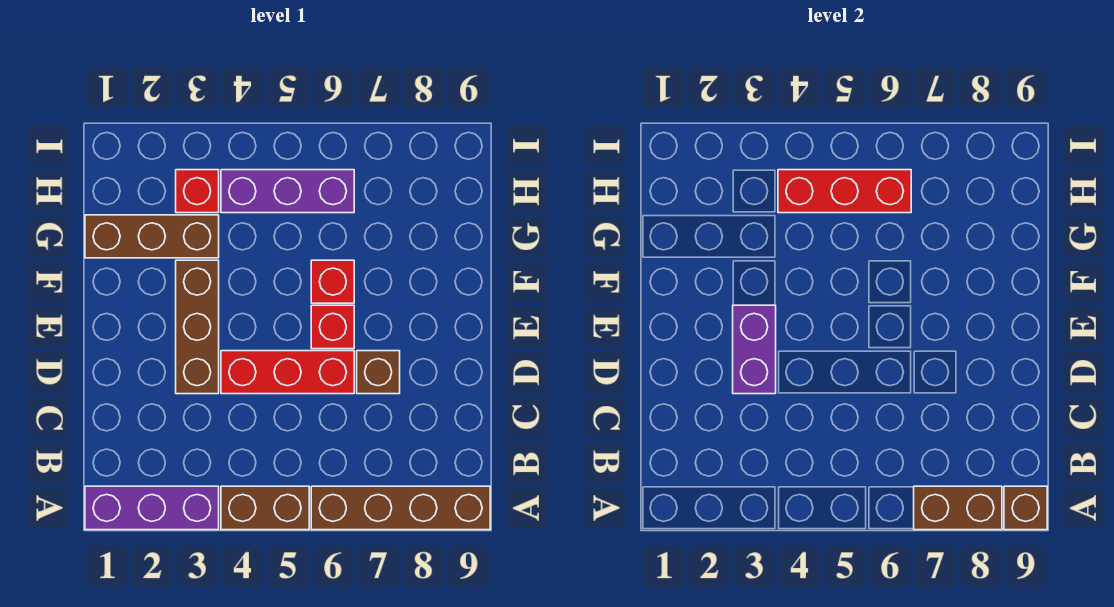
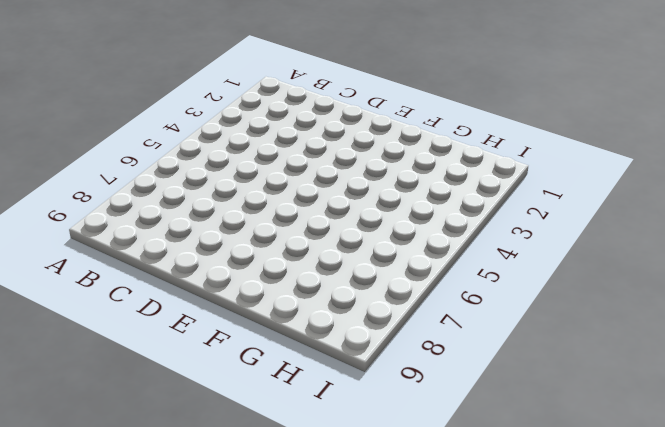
none -> purple 1x3 brick [85,486,219,530]
none -> brown 1x2 brick [221,486,309,530]
none -> brown 1x4 brick [311,486,490,530]

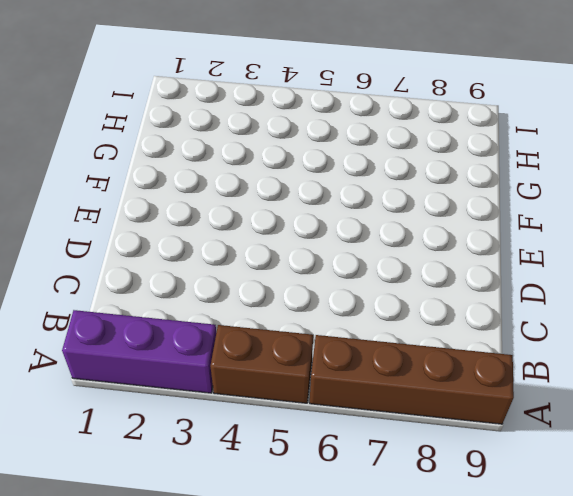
none -> brown 1x3 brick [176,260,219,394]
none -> red 1x3 brick [221,351,354,394]
none -> brown 1x1 brick [357,351,400,394]

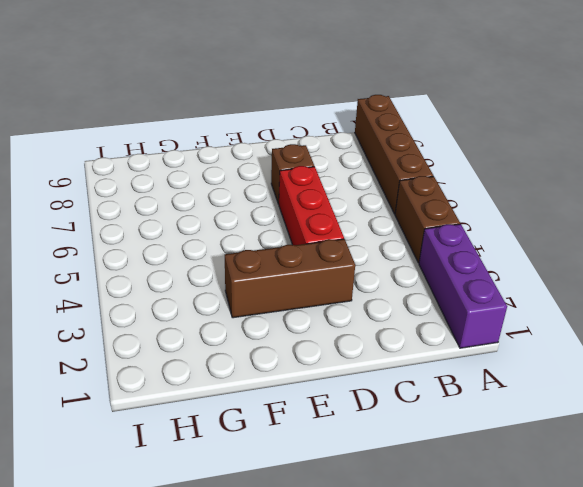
none -> red 1x1 brick [311,305,354,349]
none -> red 1x1 brick [311,260,354,303]
none -> brown 1x3 brick [85,215,219,258]

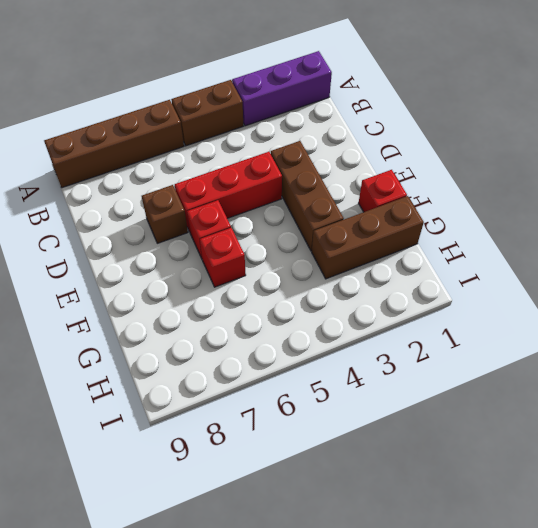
red 1x1 brick [359,170,407,212] -> red 1x1 brick moved to [176,170,219,213]
none -> purple 1x3 brick [221,170,354,213]
none -> brown 1x2 brick [914,486,1002,530]
none -> brown 1x1 brick [1004,486,1047,530]

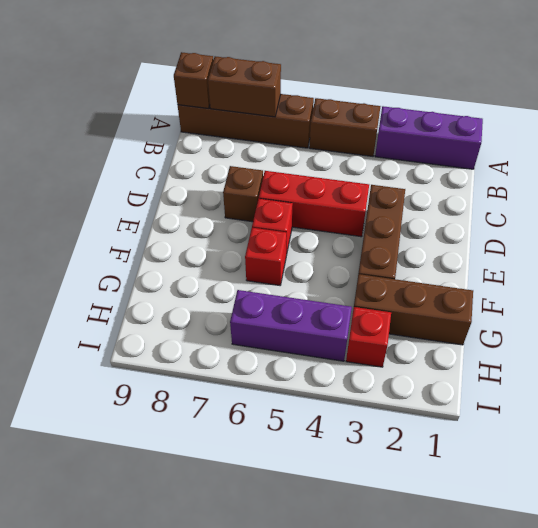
none -> purple 1x2 brick [733,305,776,394]
none -> red 1x3 brick [778,170,911,213]

